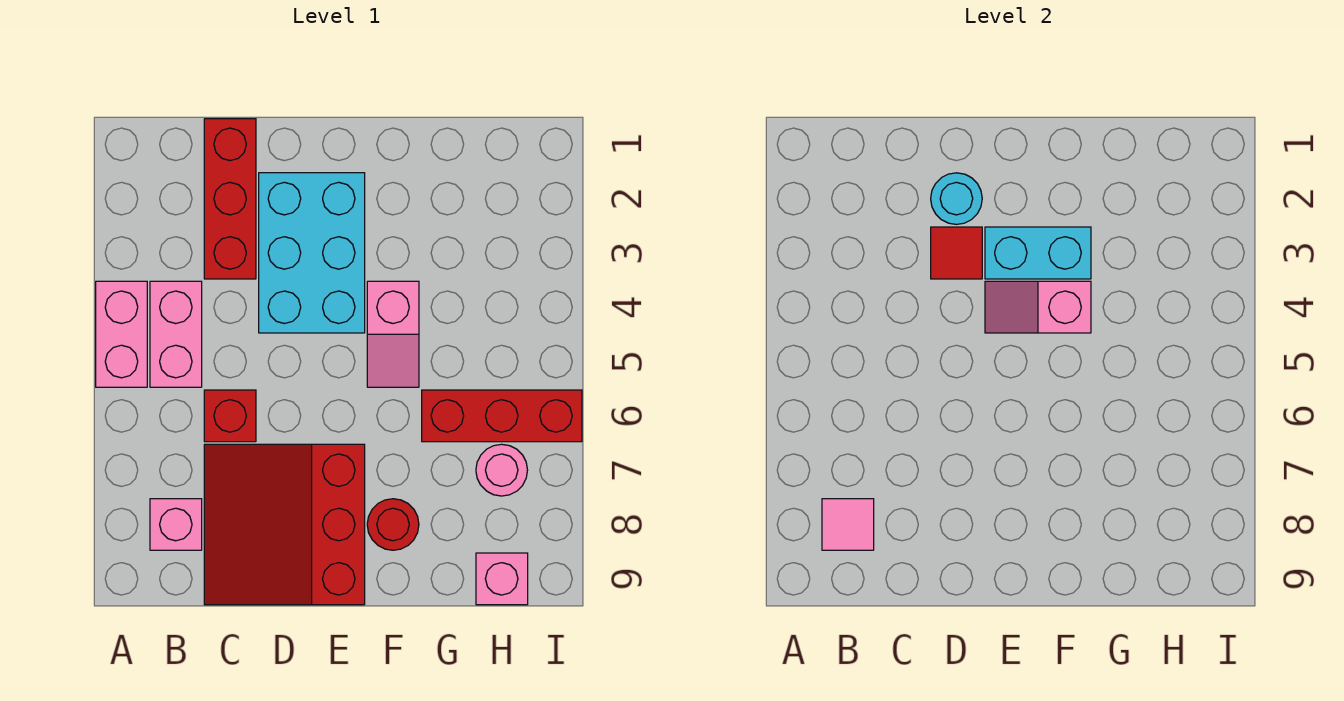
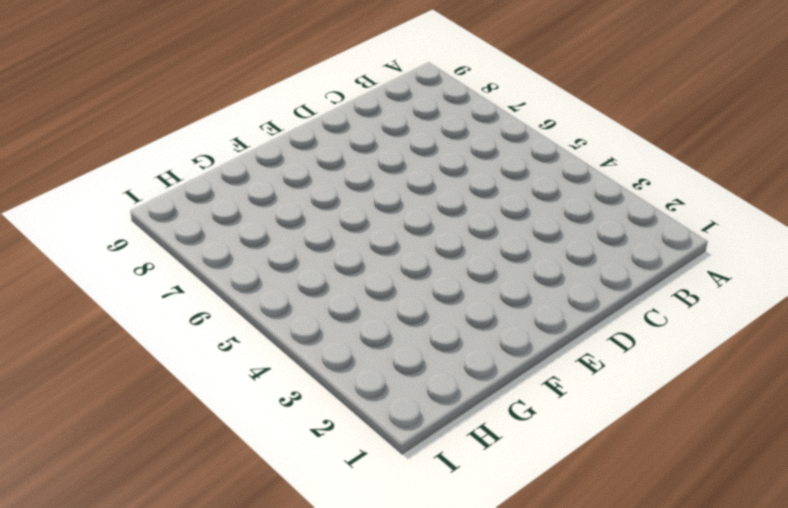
none -> pink 1x2 brick [96,281,147,387]
none -> pink 1x2 brick [150,281,202,387]
none -> pink 1x1 brick [150,499,202,550]

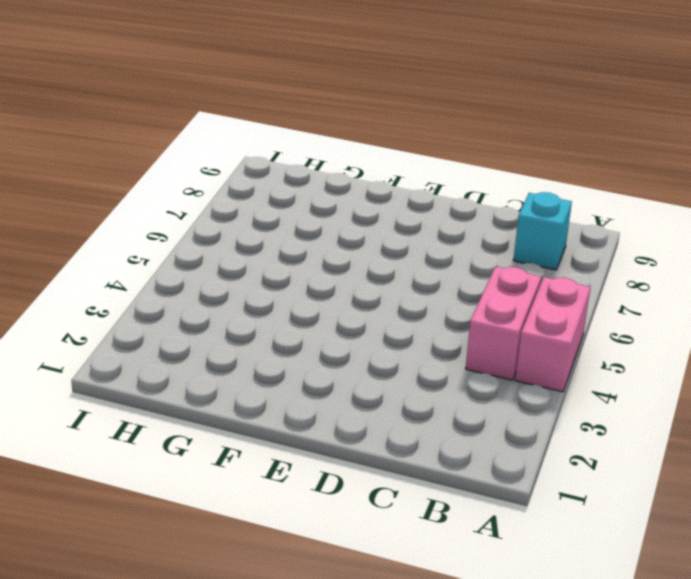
cyan 1x1 brick [513,192,572,270] -> pink 1x1 brick [150,499,202,550]
none -> red 1x3 brick [204,119,256,279]
none -> red 1x1 brick [204,390,256,442]
none -> red 3x3 slope [204,444,365,605]

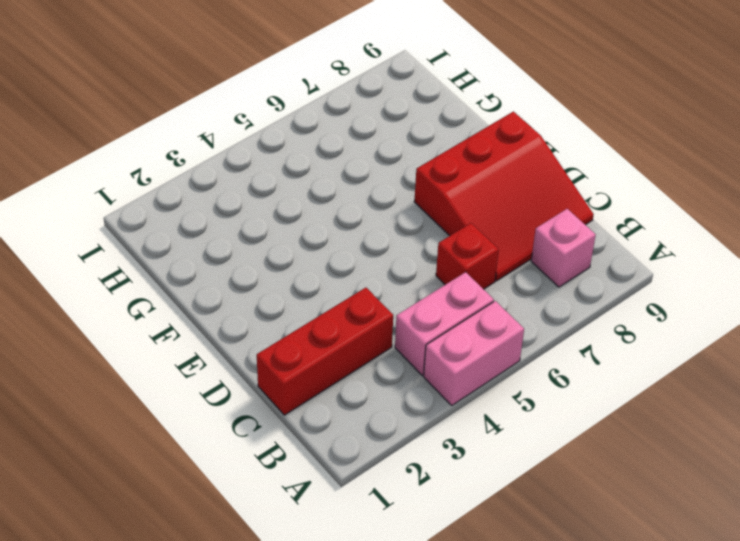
none -> cyan 2x3 brick [259,173,365,333]
none -> pink 1x2 slope [367,281,419,387]
none -> red 1x1 round brick [367,499,419,550]

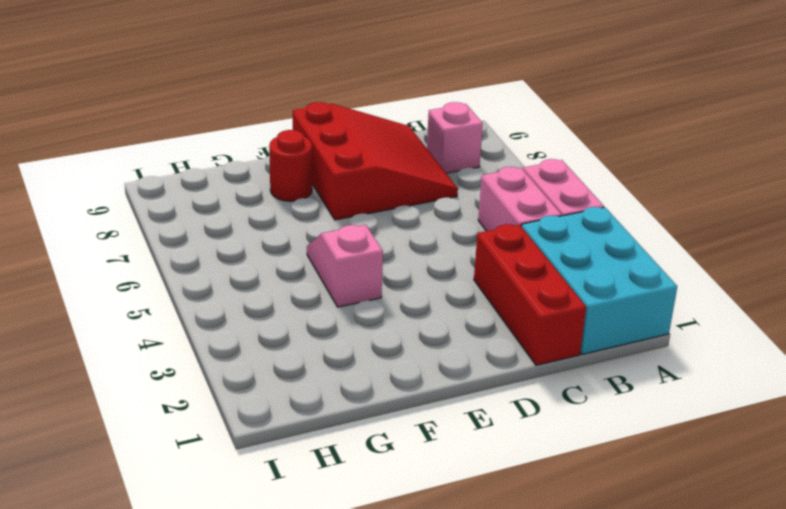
cyan 2x3 brick [521,207,677,354] -> cyan 2x3 brick moved to [259,173,365,333]
none -> red 1x1 brick [204,390,256,442]
none -> red 1x3 brick [422,390,582,442]
none -> pink 1x1 round brick [476,444,528,496]

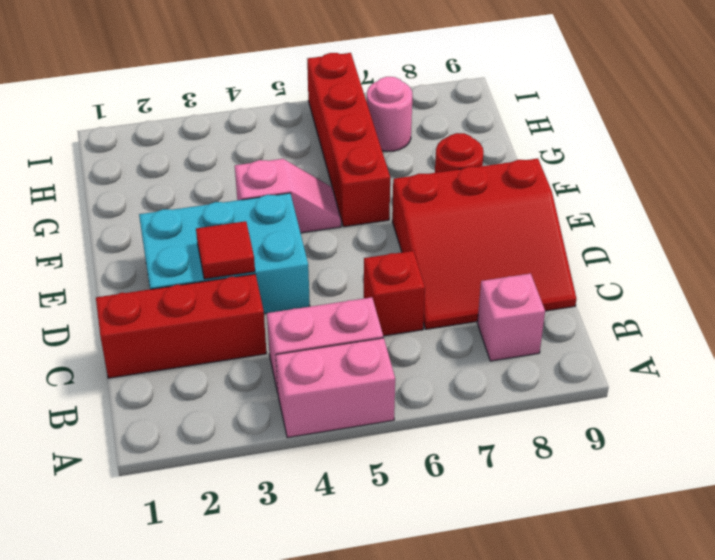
red 1x4 brick [307,53,390,227] -> red 1x3 brick [422,390,582,442]
none -> pink 1x1 brick [476,553,528,605]
none -> pink 1x1 tile [822,499,874,550]
none -> cyan 1x1 round brick [931,173,982,224]

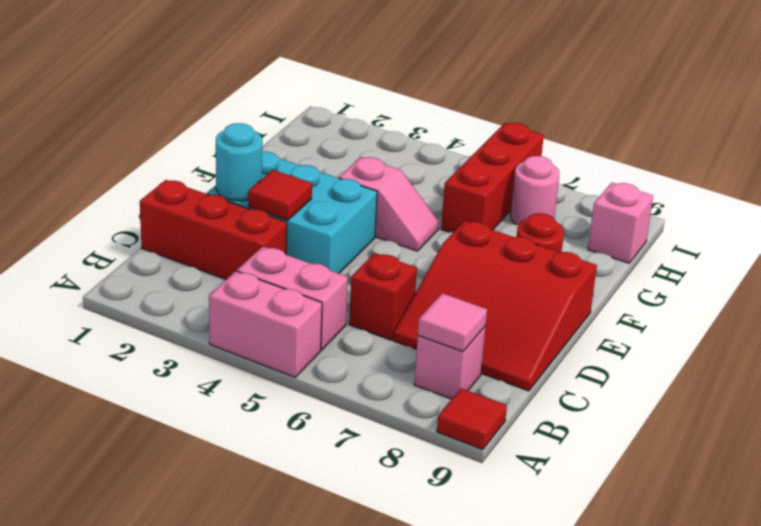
red 1x1 tile [437,388,507,450] -> none
none -> cyan 1x2 brick [985,227,1091,279]
none -> pink 1x2 slope [985,281,1091,333]

